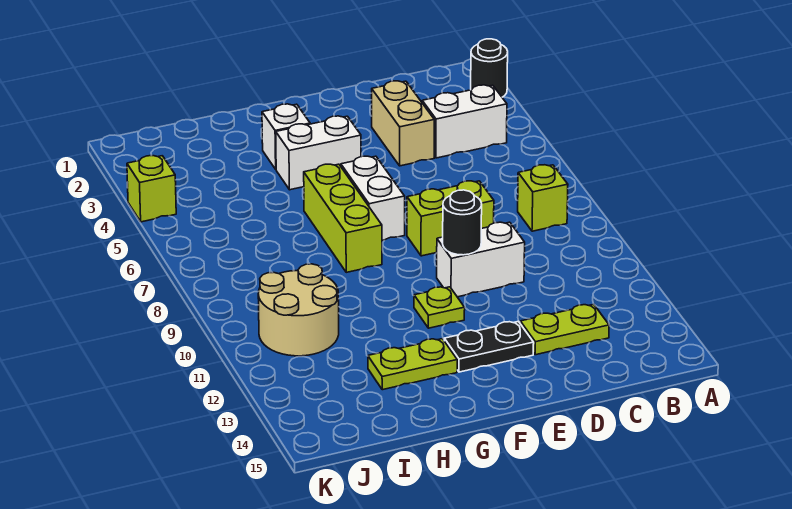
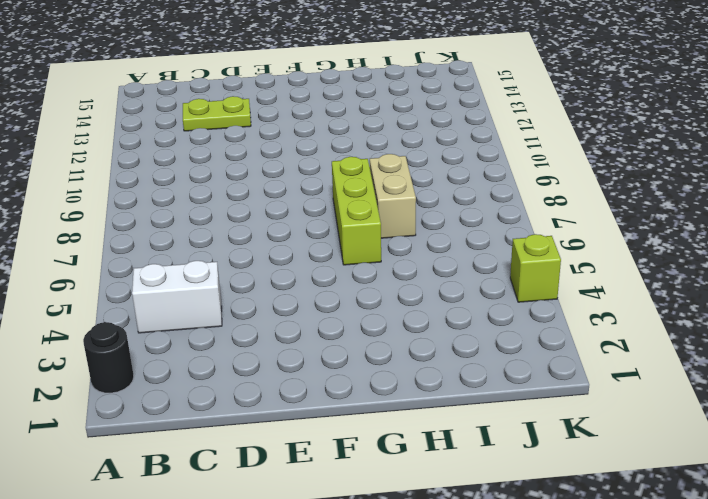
tan 1x2 brick [370,154,416,238] -> tan 1x2 brick moved to [372,81,434,166]
none -> lime 1x1 brick [518,165,568,231]
none -> lime 1x2 brick [407,181,494,256]
none -> white 1x2 brick [437,222,525,297]

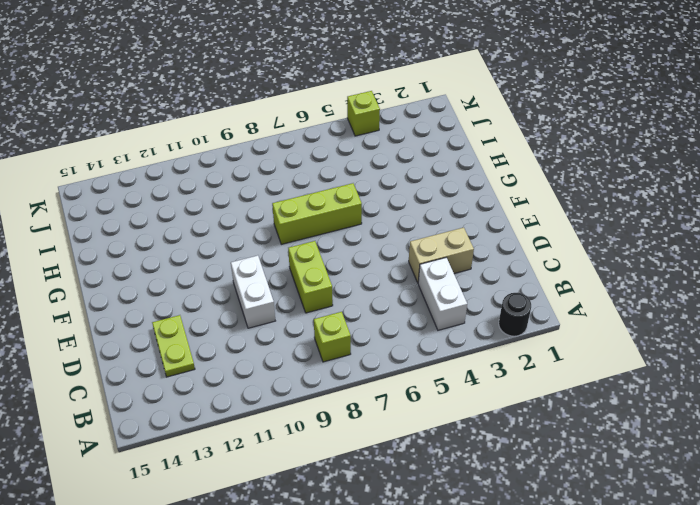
none -> black 1x2 plate [444,321,534,372]
none -> white 1x2 brick [276,116,361,190]
none -> white 1x2 brick [341,156,405,240]

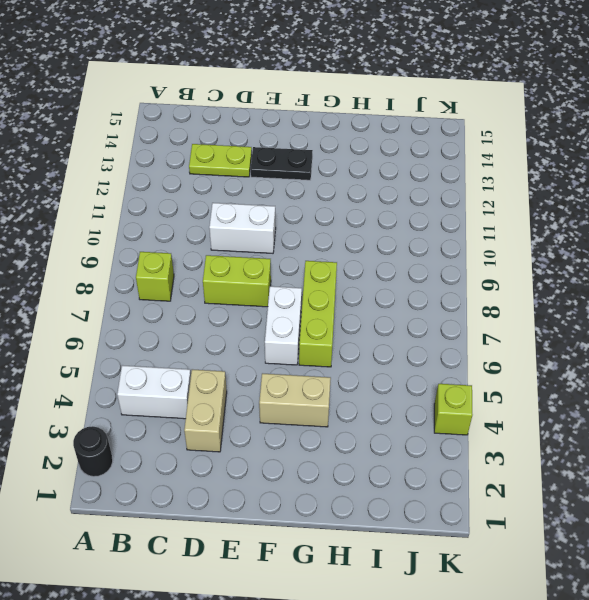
tan 1x2 brick [259,373,331,427] -> white 1x2 brick [276,116,361,190]
none -> lime 1x1 plate [414,287,465,328]
none -> white 1x1 brick [262,104,310,169]
none -> lime 1x2 plate [368,339,457,390]

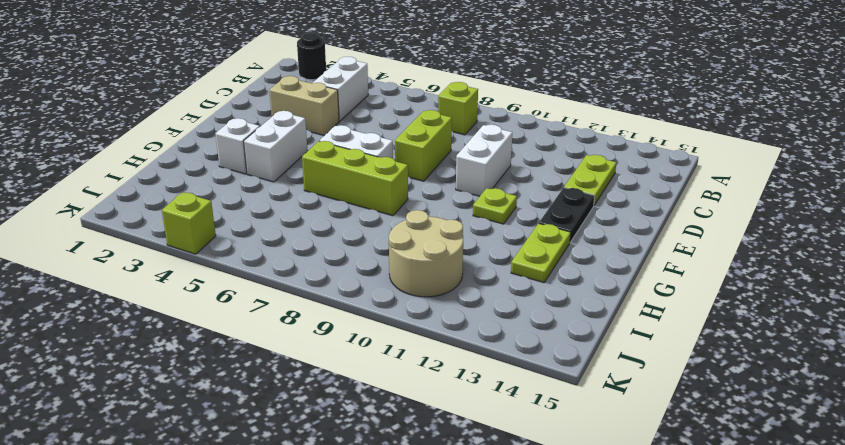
none -> black 1x1 round brick [443,190,482,255]

